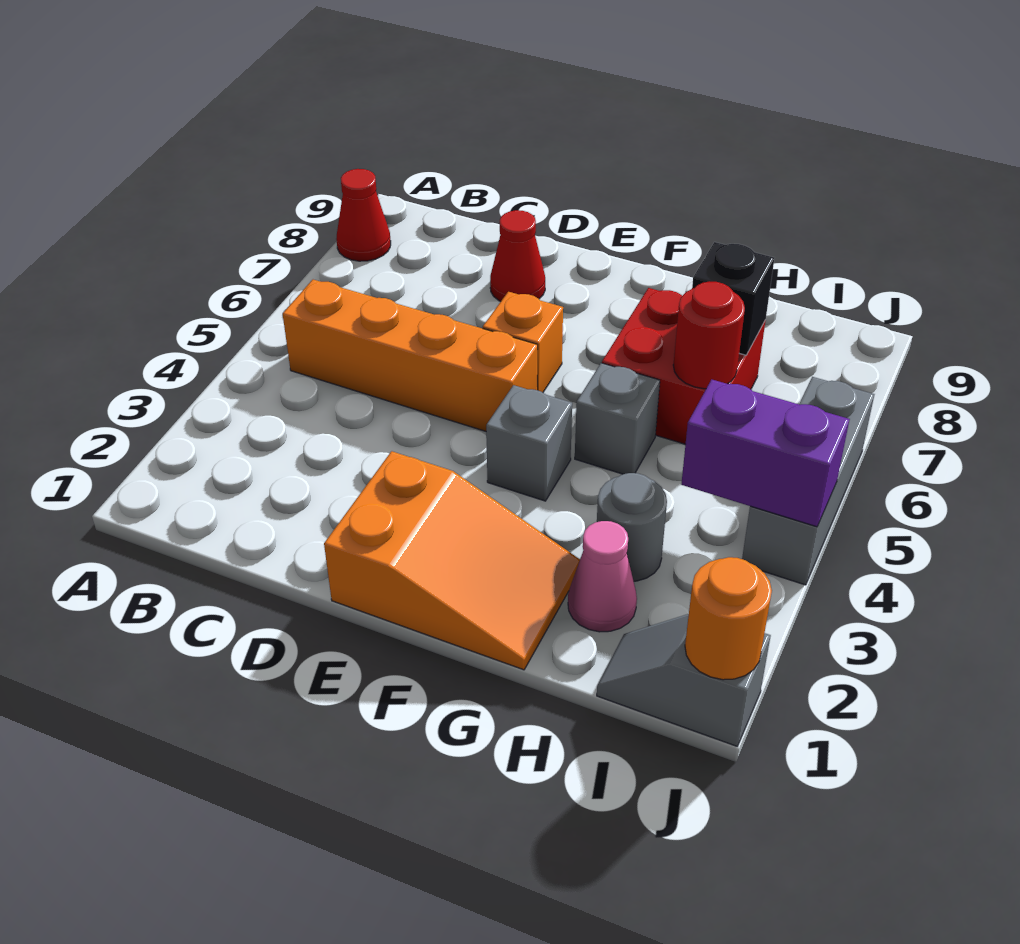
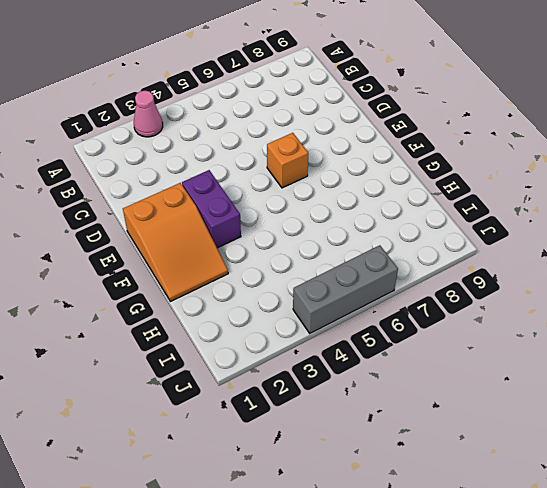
pink 1x1 cone [134,91,163,137] -> pink 1x1 cone moved to [568,521,637,632]
purple 1x2 brick [182,170,241,248] -> purple 1x2 brick moved to [681,379,850,527]
none -> red 1x1 cone [336,169,391,261]
none -> orange 1x4 brick [283,280,538,431]
none -> red 1x1 cone [490,210,545,301]

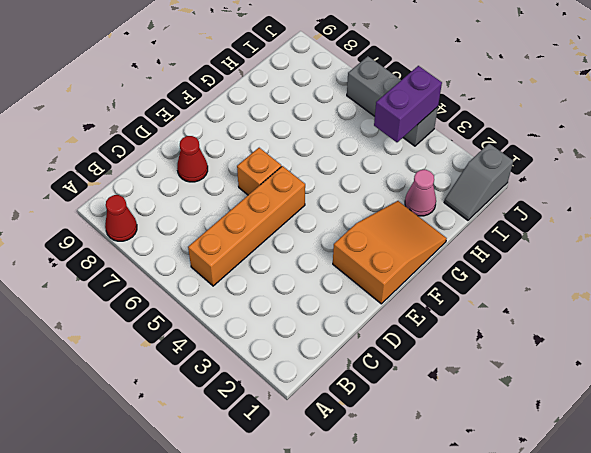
none -> grey 1x1 brick [486,385,572,501]
none -> grey 1x1 brick [575,363,660,474]
none -> red 2x2 brick [602,288,766,444]

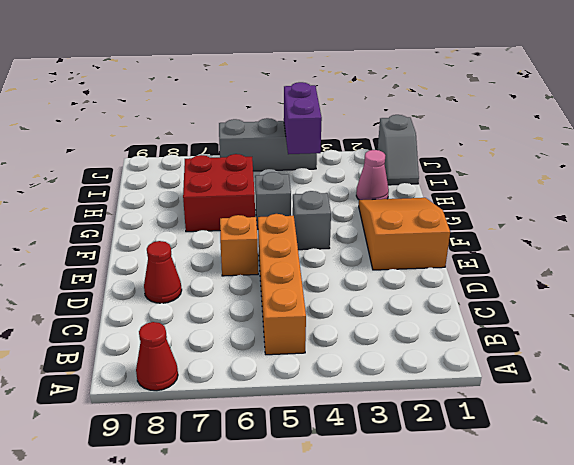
none -> grey 1x1 round brick [597,473,667,581]
none -> red 1x1 round brick [673,281,745,389]
none -> black 1x1 brick [692,242,774,355]

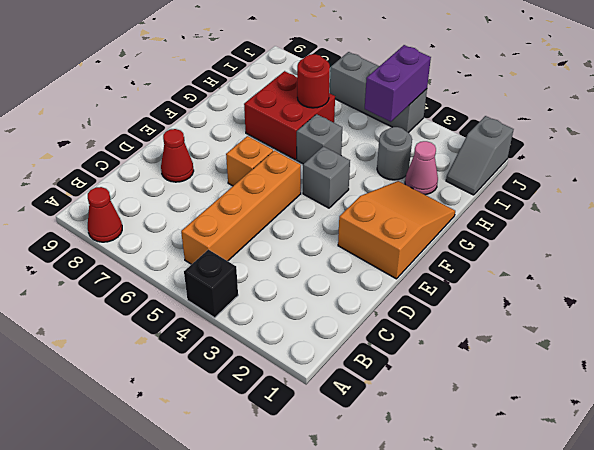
black 1x1 brick [184,249,238,318] -> black 1x1 brick moved to [692,242,774,355]
none -> orange 1x1 round brick [685,557,772,680]

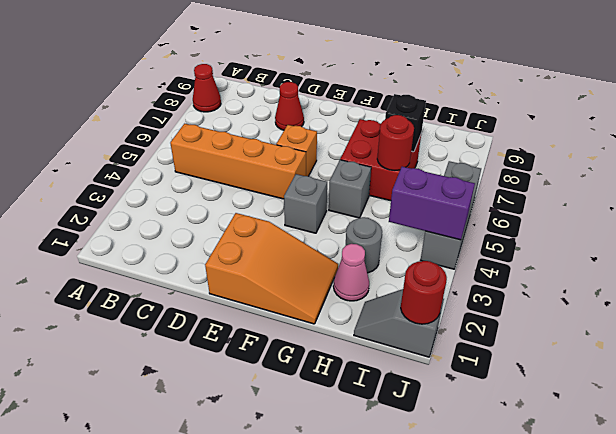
red 1x1 round brick [401,261,447,324] -> orange 1x1 round brick [685,557,772,680]

